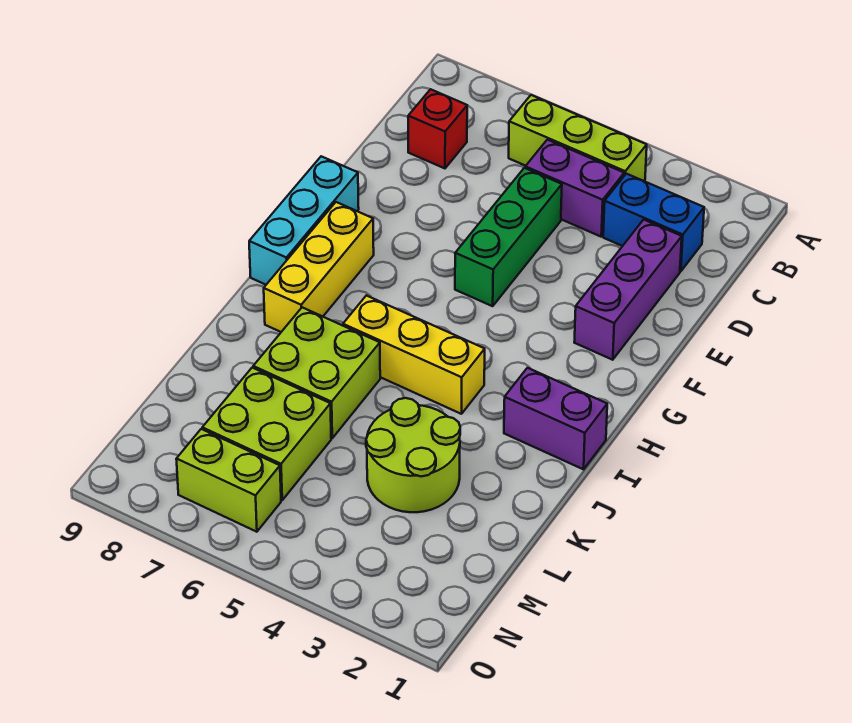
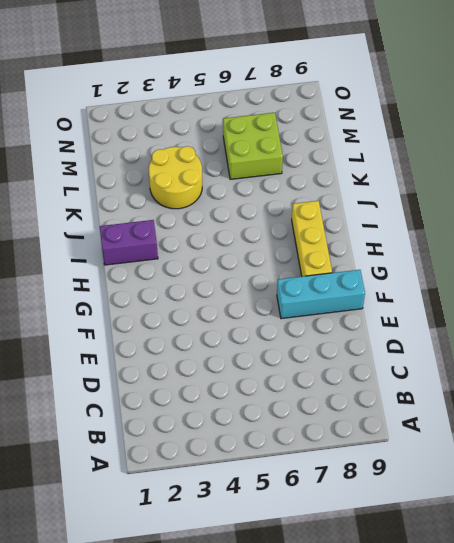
cyan 1x3 brick [277,270,365,319] -> cyan 1x3 brick turned to [249,156,359,285]
yellow 2x2 round brick [149,146,202,209] -> lime 2x2 round brick [366,398,460,512]
none -> lime 1x3 brick [509,95,647,181]
none -> blue 1x2 brick [603,174,704,271]
none -> purple 1x2 brick [525,140,624,237]

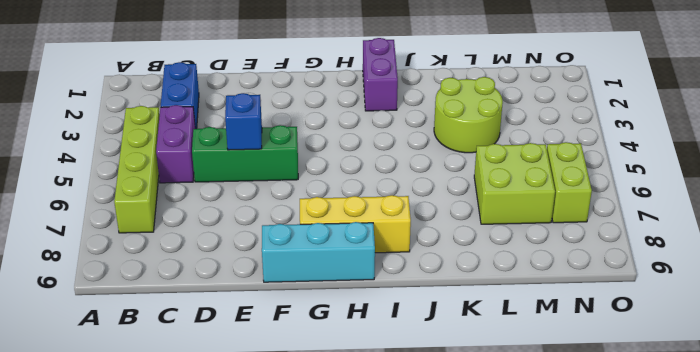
lime 1x4 brick [114,106,160,233] -> lime 1x3 brick [509,95,647,181]
blue 1x1 brick [225,93,262,150] -> none
none -> red 1x1 brick [408,89,467,168]
none -> purple 1x3 brick [574,220,682,360]
none -> yellow 1x3 brick [343,295,485,414]

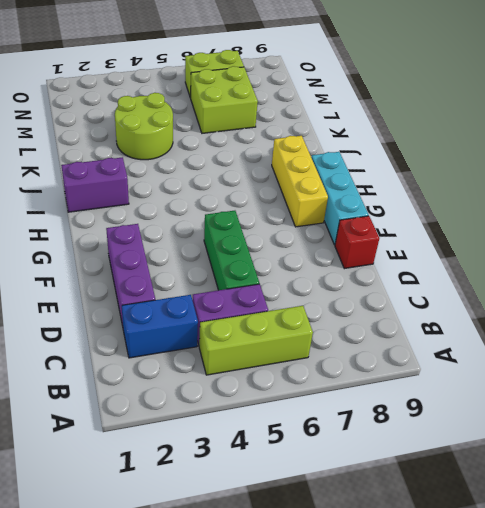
red 1x1 brick [335,216,379,269] -> red 1x1 brick moved to [408,89,467,168]
none -> yellow 1x3 brick [343,295,485,414]
none -> lime 2x2 brick [253,307,380,438]

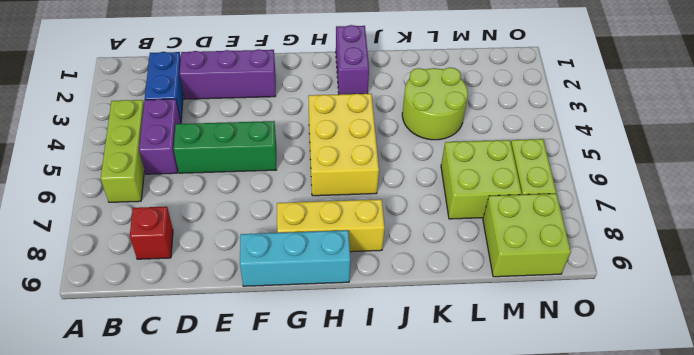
yellow 2x3 brick [308,94,379,196] -> yellow 1x3 brick [343,295,485,414]
lime 2x2 brick [483,194,571,277] -> lime 2x2 brick moved to [253,307,380,438]

